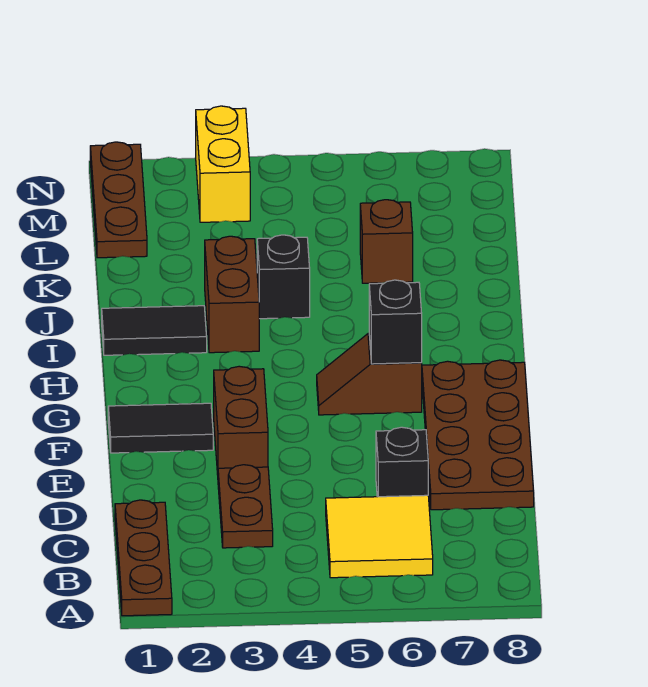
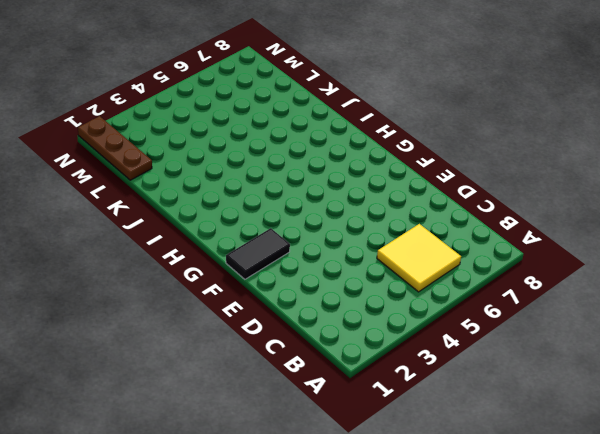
none -> brown 1x3 plate [115,500,172,616]
none -> brown 1x2 plate [218,465,273,548]
none -> black 1x1 brick [376,427,428,497]

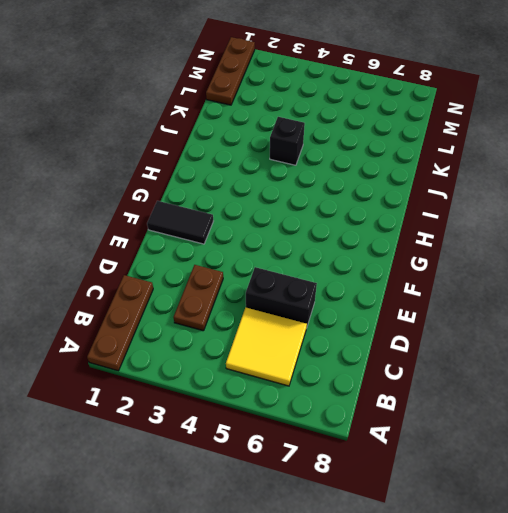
black 1x2 brick [246,267,317,326] -> black 1x1 brick [376,427,428,497]
none -> brown 2x4 plate [422,360,534,510]
none -> brown 1x2 brick [214,366,268,475]
none -> brown 1x2 slope [317,333,422,415]

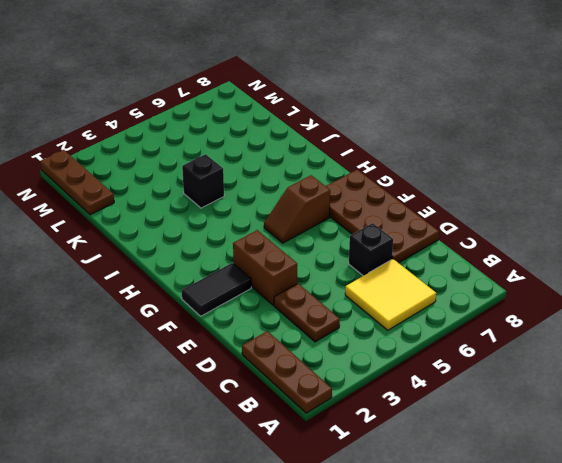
none -> black 1x2 tile [102,306,207,355]
none -> brown 1x2 brick [205,236,259,353]
none -> brown 1x1 brick [360,200,413,283]

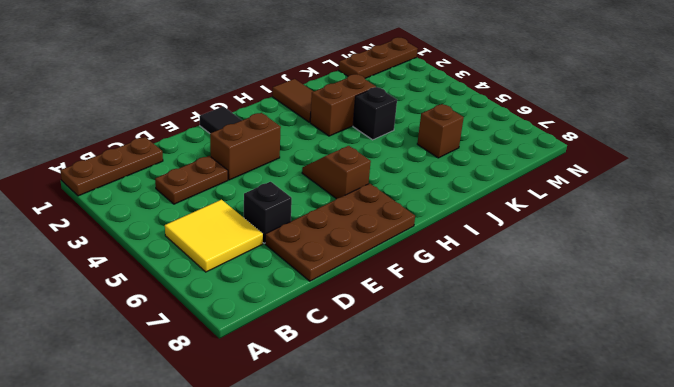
brown 1x2 tile [272,79,313,122] -> black 1x2 tile [102,306,207,355]
none -> yellow 1x2 brick [196,106,250,222]
none -> black 1x1 brick [369,280,422,364]

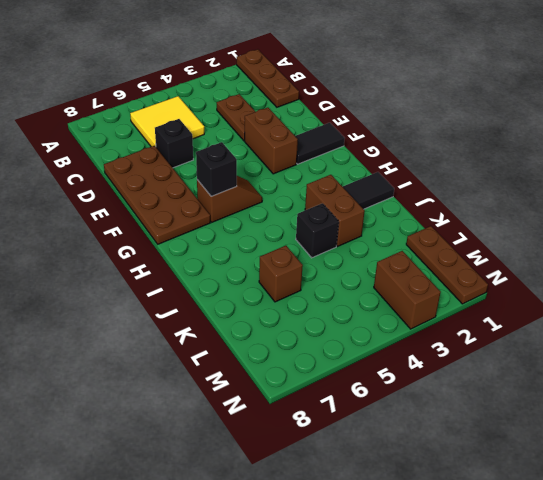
brown 1x2 brick [374,251,441,329] -> yellow 1x2 brick [196,106,250,222]

